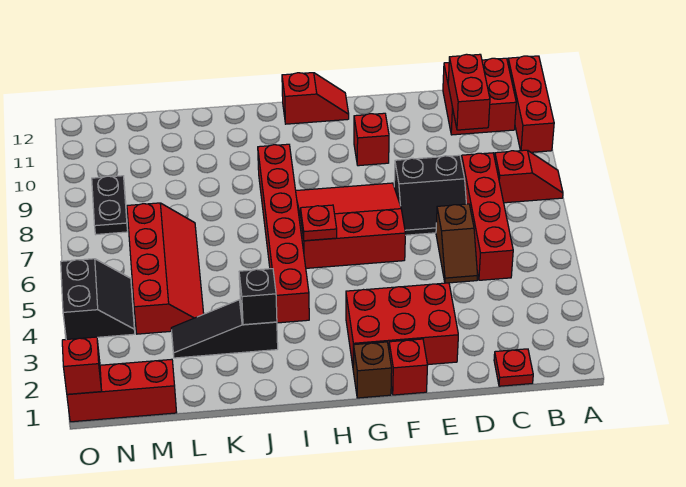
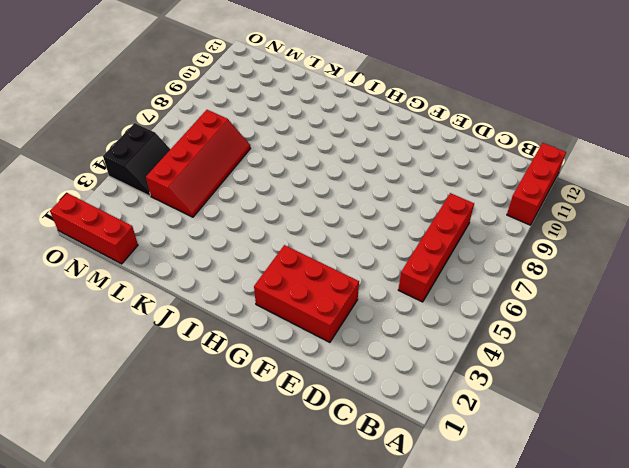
none -> red 1x2 slope [495,150,563,203]
none -> red 2x2 brick [443,58,516,135]
none -> red 1x1 plate [494,349,533,386]

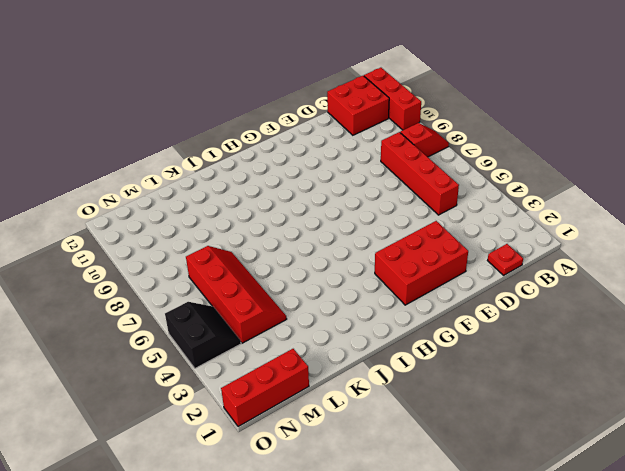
none -> brown 1x2 slope [436,204,478,283]
none -> black 2x2 slope [394,155,466,235]
none -> red 1x1 brick [389,339,428,395]

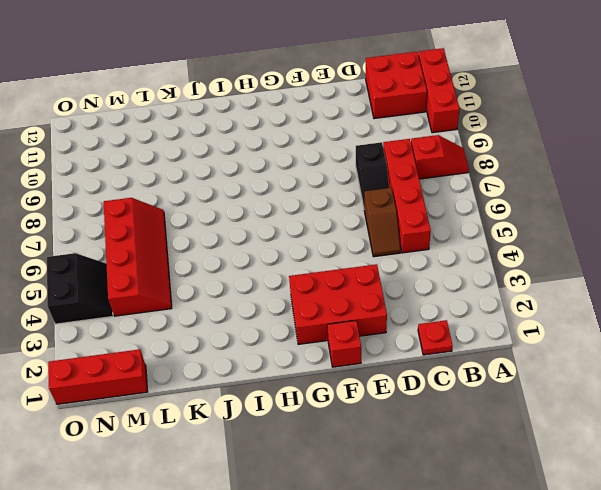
black 1x2 slope [356,142,389,207] -> black 2x2 slope [394,155,466,235]
none -> red 3x3 slope [296,183,405,268]
none -> red 1x1 brick [354,113,389,166]
none -> brown 1x1 brick [353,342,392,398]

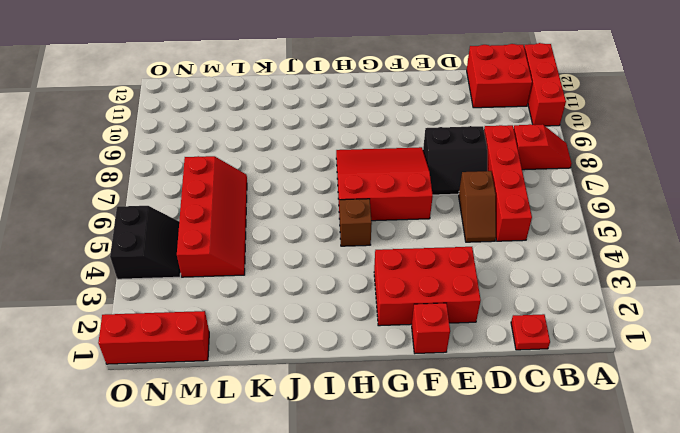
brown 1x1 brick [340,199,372,246] -> brown 1x1 brick moved to [353,342,392,398]
none -> red 1x1 brick [354,113,389,166]
none -> red 1x2 slope [282,73,349,124]
none -> red 1x6 brick [258,144,309,323]

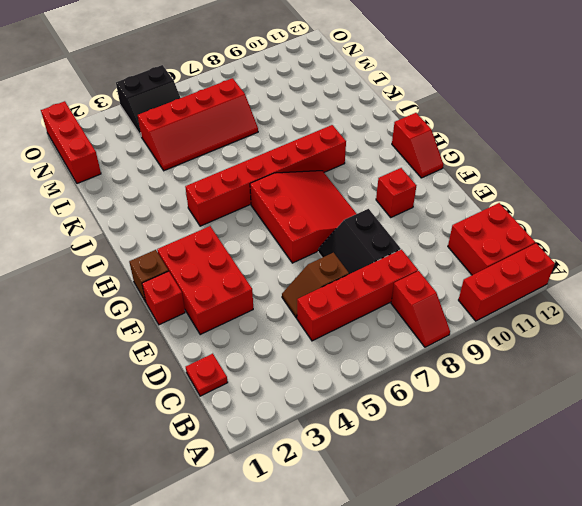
none -> black 1x3 slope [171,300,278,358]
none -> black 1x2 plate [92,176,128,234]
none -> red 1x2 brick [448,54,490,130]

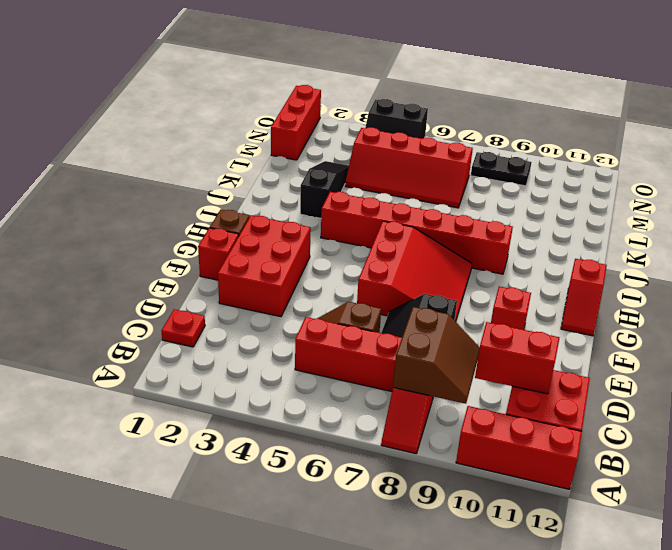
brown 2x2 slope [393,307,480,404] -> none
none -> red 1x1 plate [301,205,337,241]
none -> black 1x1 brick [239,269,277,325]
none -> red 1x1 brick [62,337,102,394]

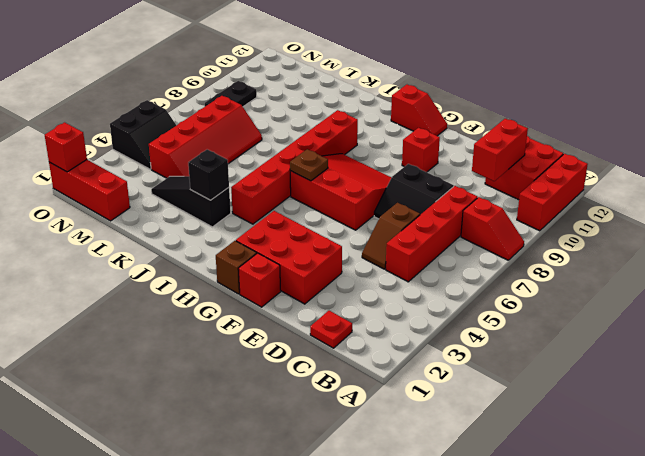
brown 1x1 plate [290,149,328,181] -> red 1x1 plate [301,205,337,241]

